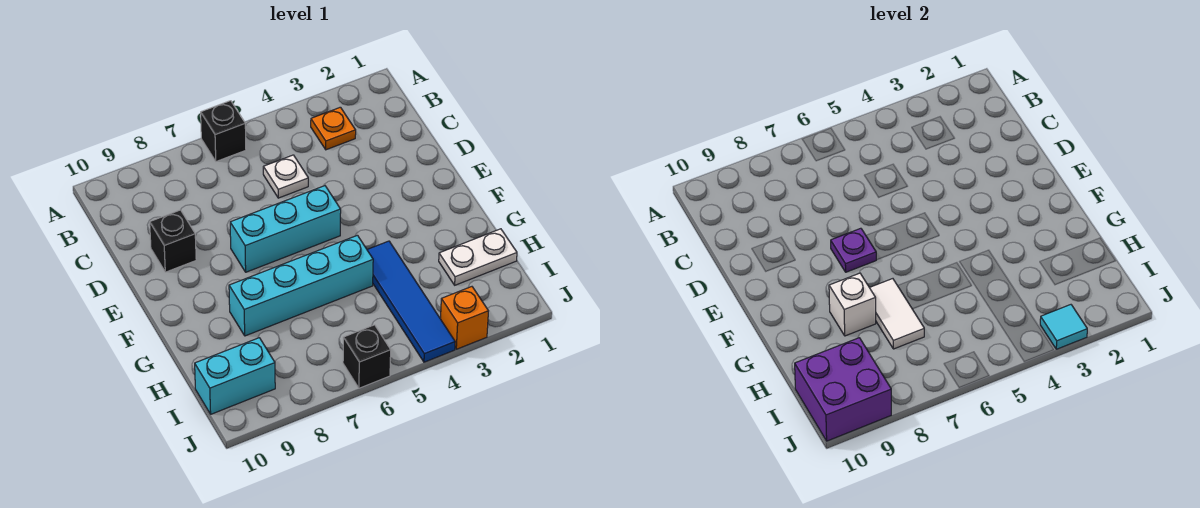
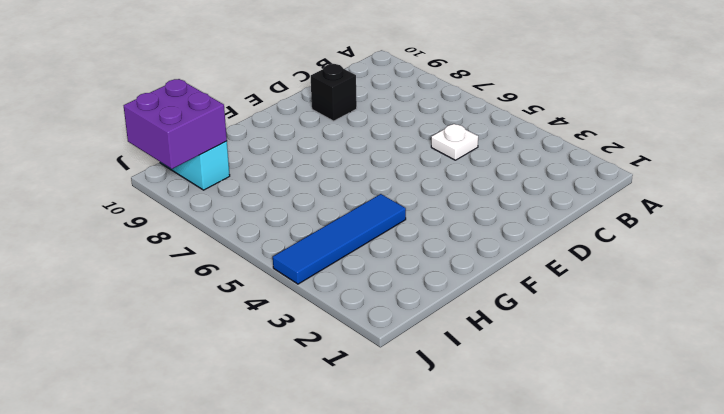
none -> black 1x1 brick [201,101,246,161]
none -> orange 1x1 plate [311,107,356,150]
none -> cyan 1x3 brick [230,186,341,272]

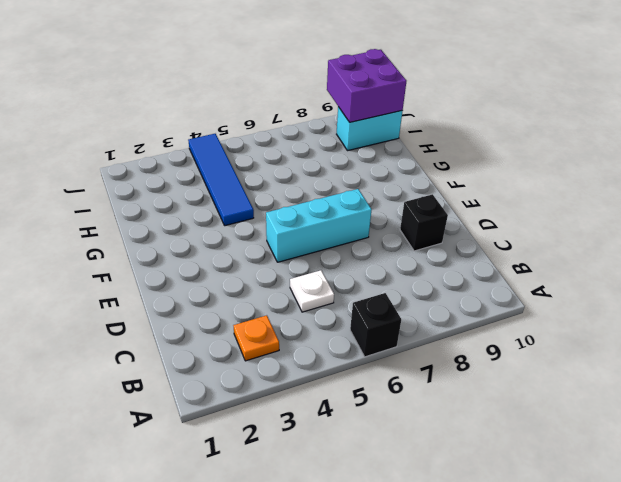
none -> cyan 1x4 brick [229,235,373,336]
none -> white 1x2 plate [439,229,517,285]
none -> orange 1x1 brick [441,287,488,349]

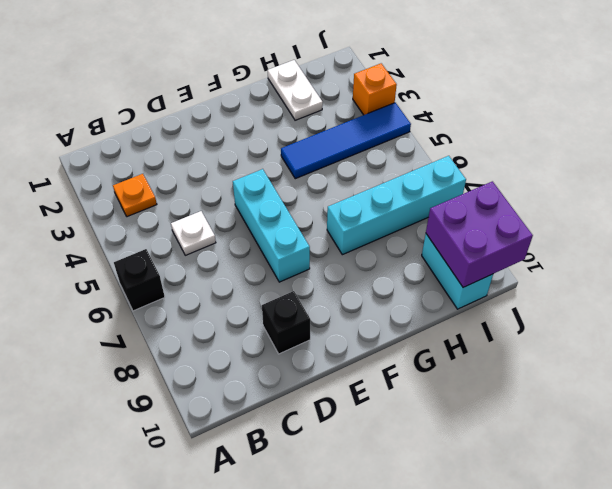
cyan 1x4 brick [327,156,466,255] -> cyan 1x4 brick turned to [229,235,373,336]
none -> black 1x1 brick [343,325,391,388]
none -> purple 1x1 plate [831,228,876,272]
none -> white 1x2 tile [869,279,924,349]

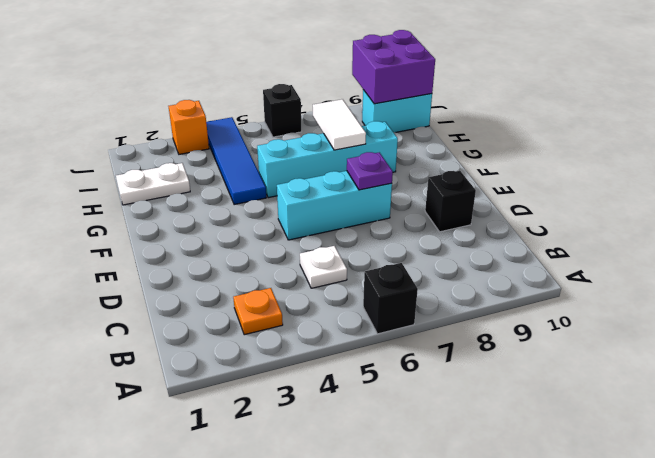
none -> white 1x1 brick [829,273,876,336]
none -> cyan 1x1 tile [1040,305,1087,349]

